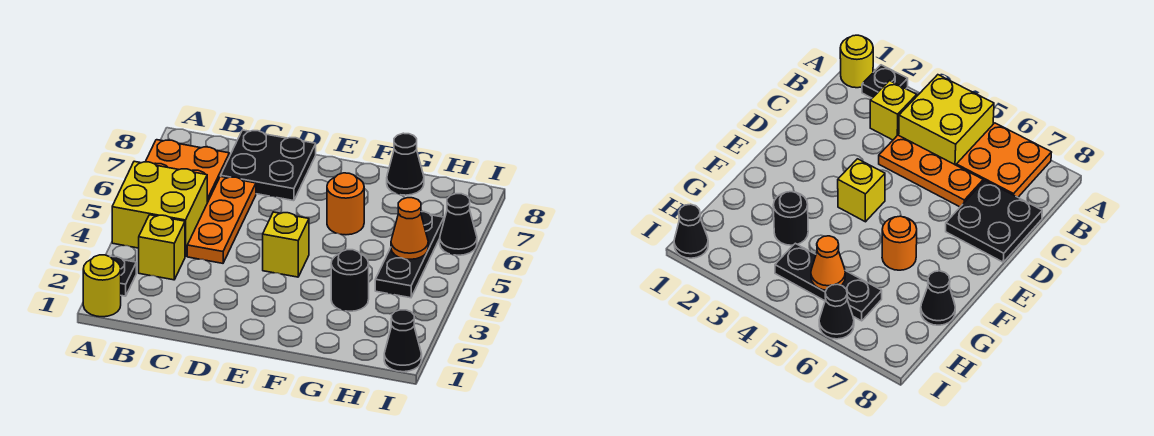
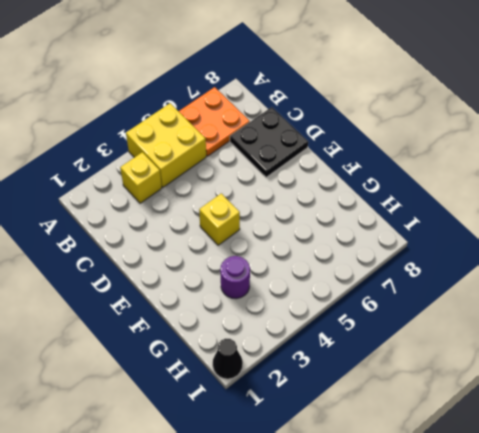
purple 1x1 round brick [220,256,250,299] -> black 1x1 round brick [331,250,369,311]
none -> yellow 1x1 round brick [83,255,121,317]
none -> black 1x1 plate [110,256,136,296]
none -> orange 1x3 plate [187,176,256,263]

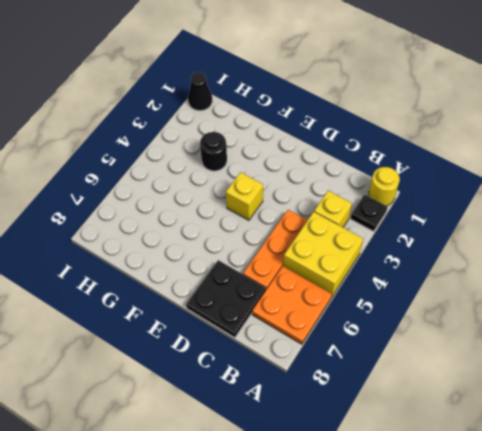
none -> orange 1x1 round brick [327,173,364,235]
none -> black 1x1 cone [387,133,424,195]
none -> black 1x3 plate [375,212,444,298]

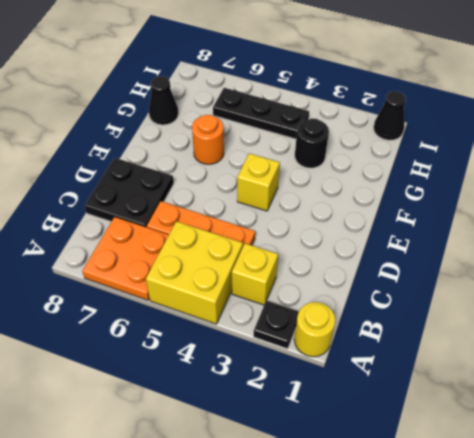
none -> black 1x1 cone [440,194,477,255]
none -> orange 1x1 cone [391,198,428,259]

